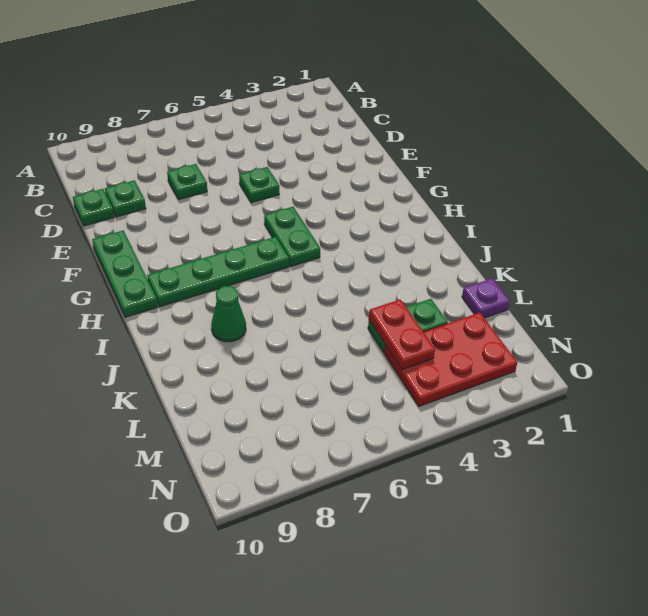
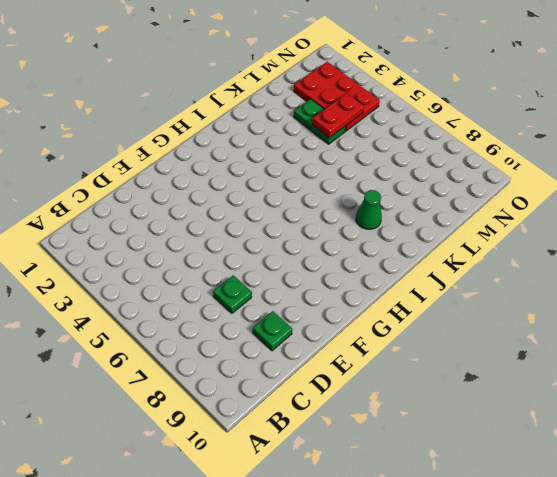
none -> green 1x1 plate [73,189,114,226]
none -> green 1x1 plate [239,167,279,203]
none -> green 1x3 plate [92,230,158,317]

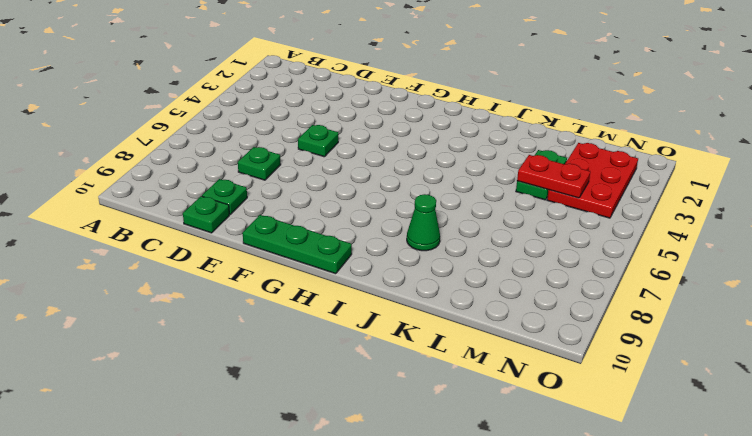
none -> green 1x2 plate [264,207,320,267]
none -> green 1x4 plate [147,237,289,307]
none -> purple 1x1 plate [462,278,510,318]

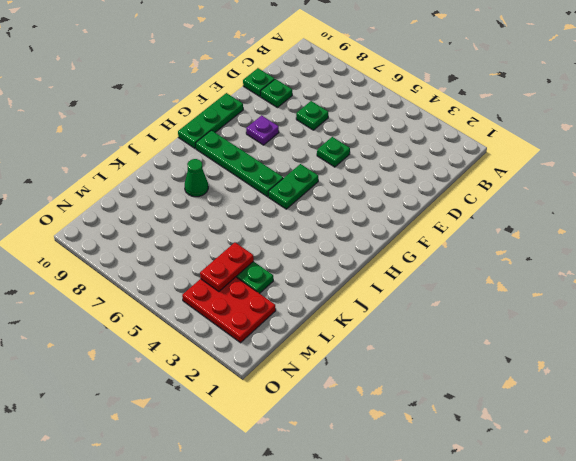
purple 1x1 plate [246,115,279,145] -> purple 1x1 plate moved to [462,278,510,318]

